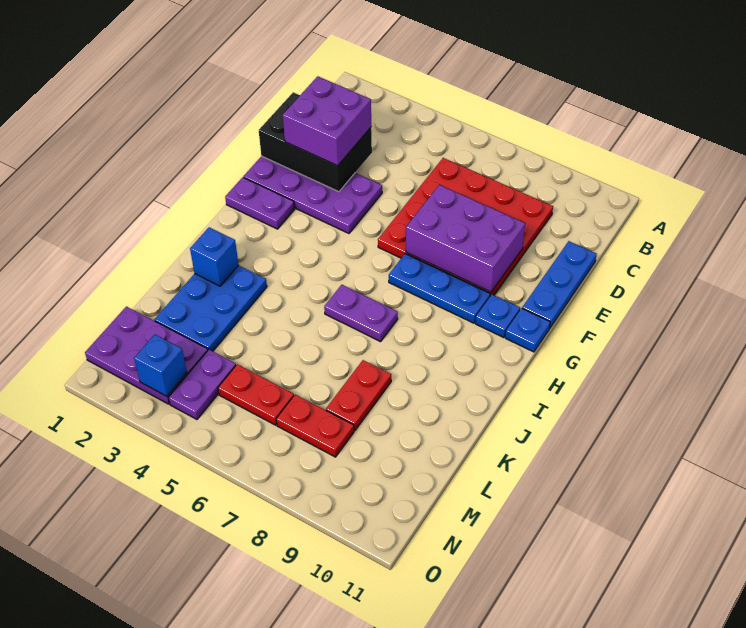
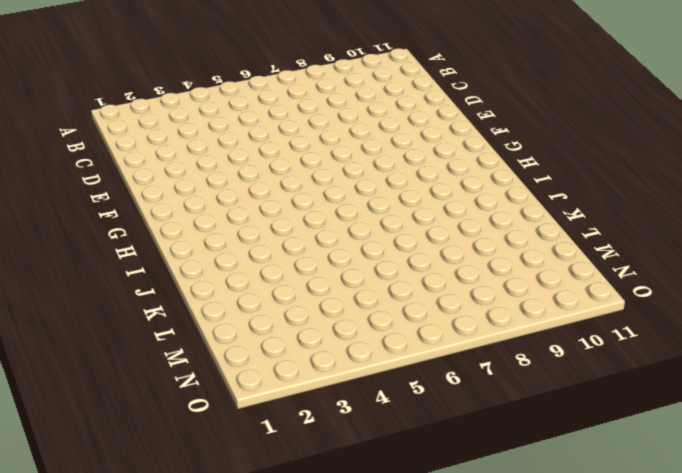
none -> red 4x4 plate [378,158,553,296]
none -> blue 1x3 plate [522,241,597,328]
none -> purple 2x4 plate [244,156,382,233]

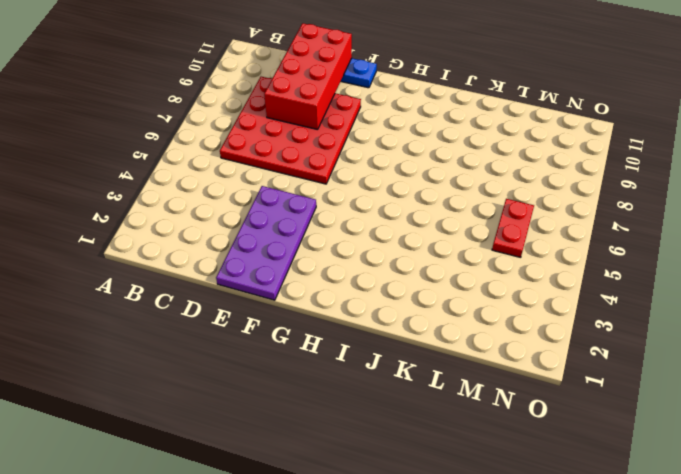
red 2x4 brick [264,23,352,130] -> purple 2x3 brick [406,185,525,292]
none -> purple 1x2 plate [225,177,295,229]
none -> blue 1x3 plate [389,254,490,323]
none -> blue 1x1 plate [475,295,520,337]

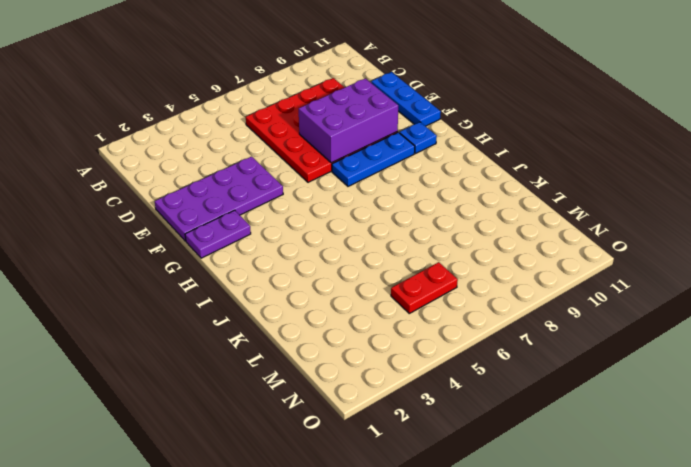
none -> blue 1x1 plate [505,308,550,352]
none -> purple 1x2 plate [324,285,398,342]
none -> blue 2x3 plate [155,265,267,351]

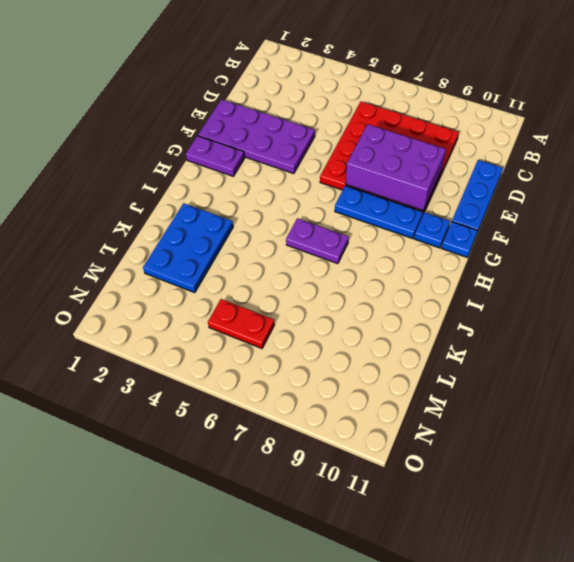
none -> red 1x2 plate [326,360,391,431]
none -> purple 2x3 plate [85,307,208,404]
none -> purple 1x2 plate [169,350,236,419]

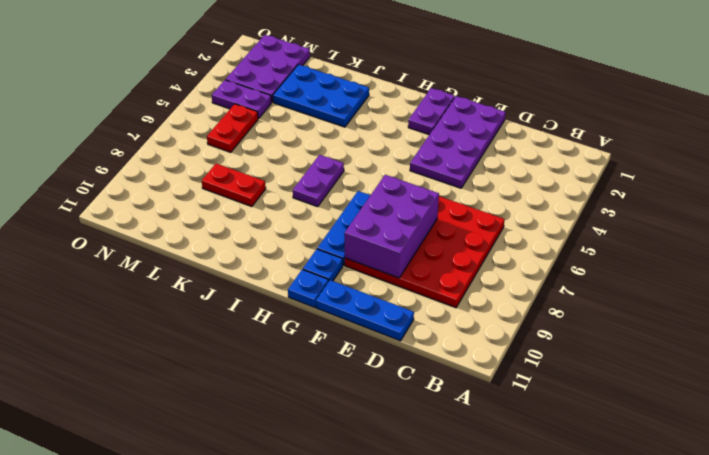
none -> red 1x2 plate [276,395,354,457]
none -> black 2x3 brick [259,92,372,192]
none -> blue 1x1 brick [190,227,239,286]

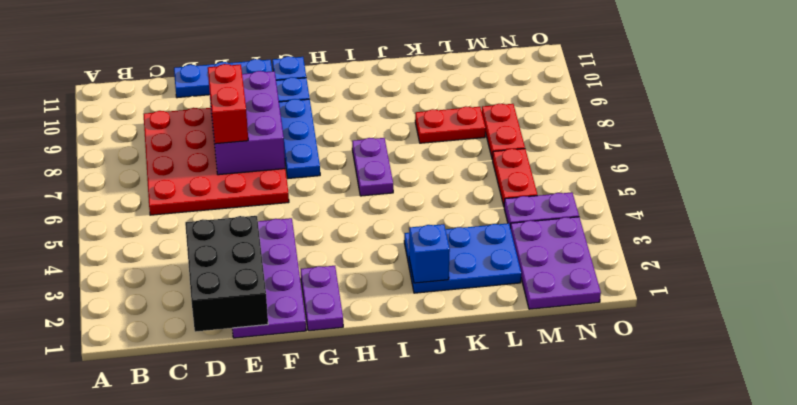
red 1x2 brick [208,64,248,144] -> none
none -> blue 1x1 brick [134,335,187,396]
none -> purple 2x2 brick [283,76,371,166]

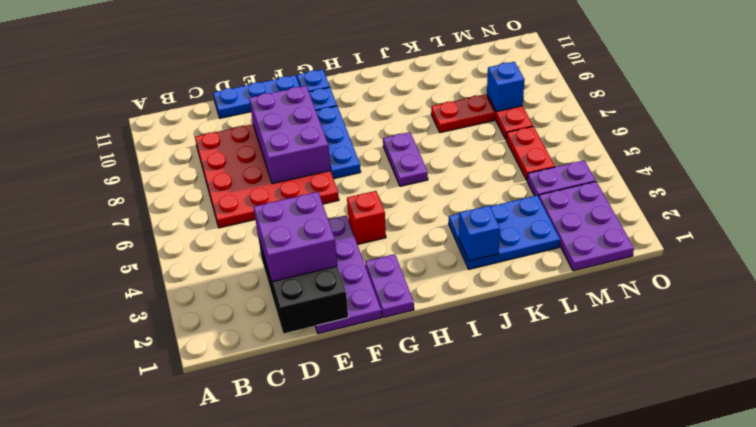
red 1x1 brick [347,191,386,245] -> none
blue 1x1 brick [487,62,525,112] -> blue 1x1 brick moved to [134,335,187,396]

